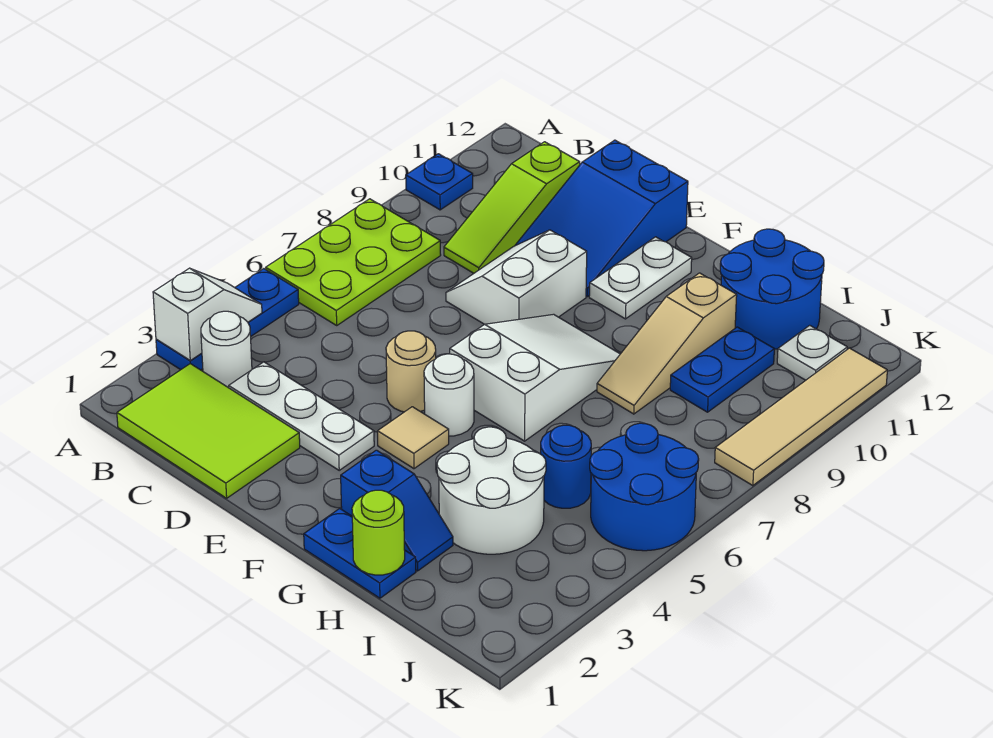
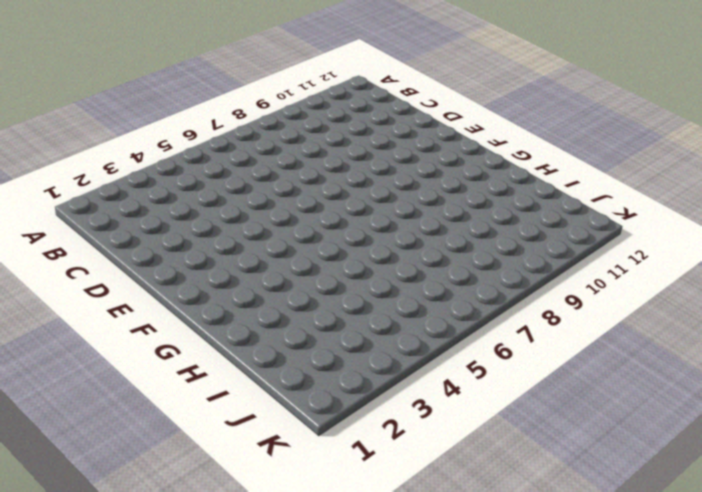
none -> blue 1x3 plate [156,269,299,370]
none -> lime 2x3 plate [266,199,441,325]
none -> blue 1x1 plate [406,154,473,210]

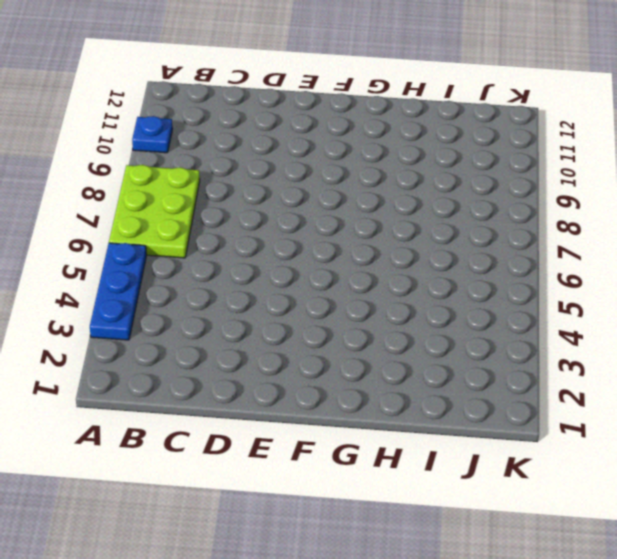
none -> lime 2x3 tile [117,364,300,498]
none -> white 1x1 round brick [201,311,252,388]
none -> white 1x3 plate [229,362,374,470]

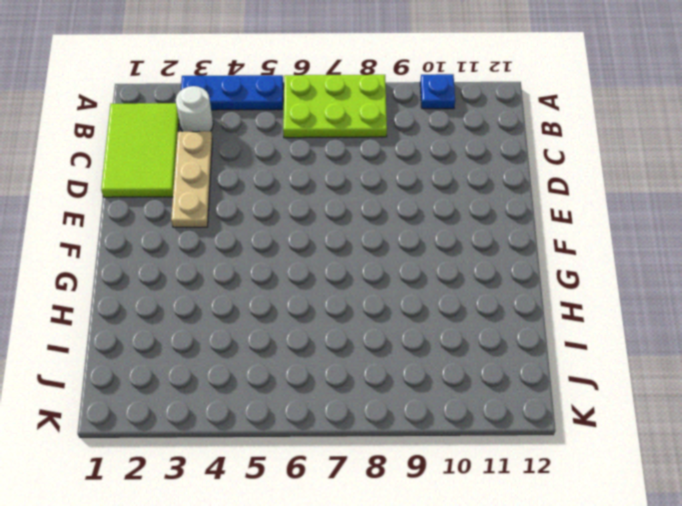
tan 1x3 plate [171,131,212,227] -> white 1x3 plate [229,362,374,470]
none -> lime 1x3 slope [444,142,580,273]
none -> white 2x2 slope [446,230,587,324]
none -> blue 2x3 slope [515,140,688,297]

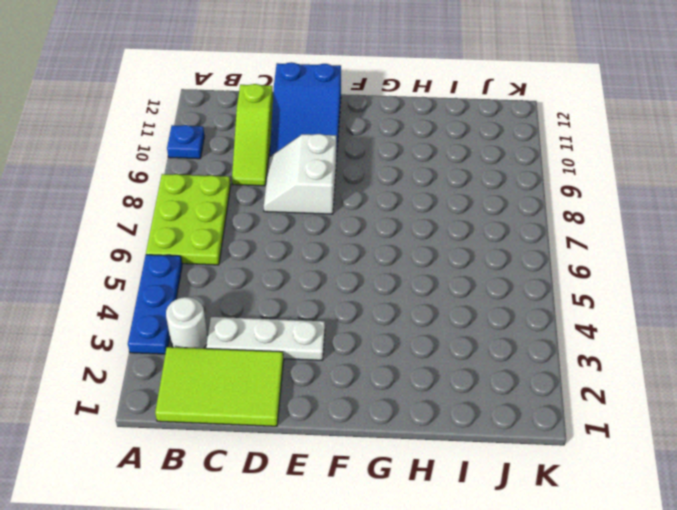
none -> tan 1x1 round brick [386,331,436,412]
none -> tan 1x1 tile [378,407,449,469]
none -> white 1x1 round brick [424,354,474,436]

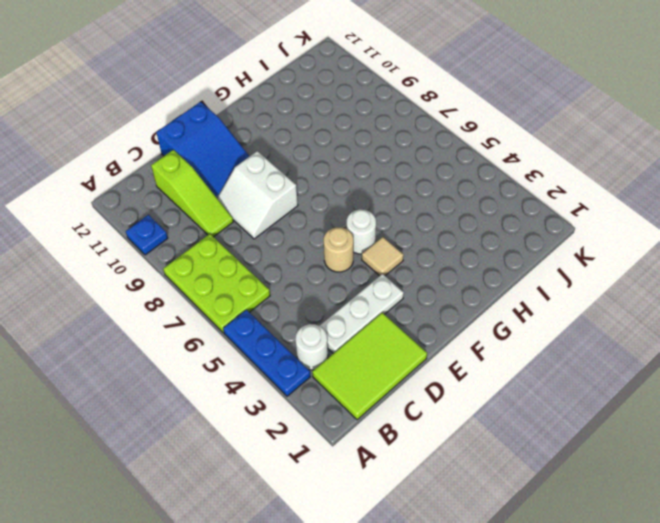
none -> white 2x3 slope [450,314,620,441]
none -> white 1x2 plate [589,237,692,319]
none -> blue 1x2 plate [304,509,416,598]

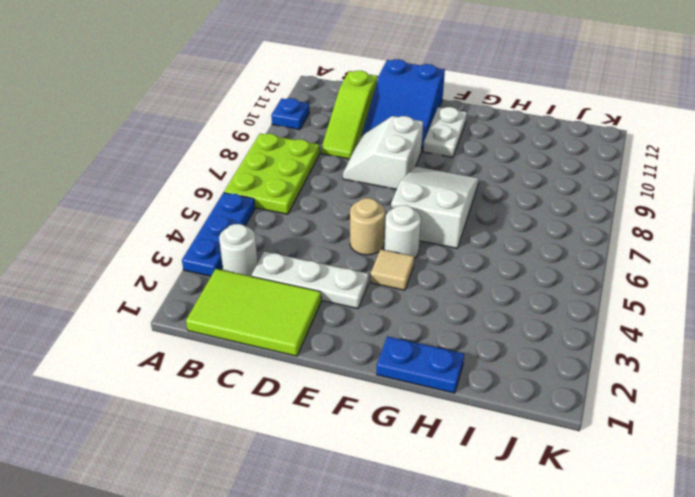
none -> blue 1x2 slope [341,450,453,571]
none -> white 2x2 round brick [437,427,546,554]
none -> tan 1x3 slope [597,273,737,414]

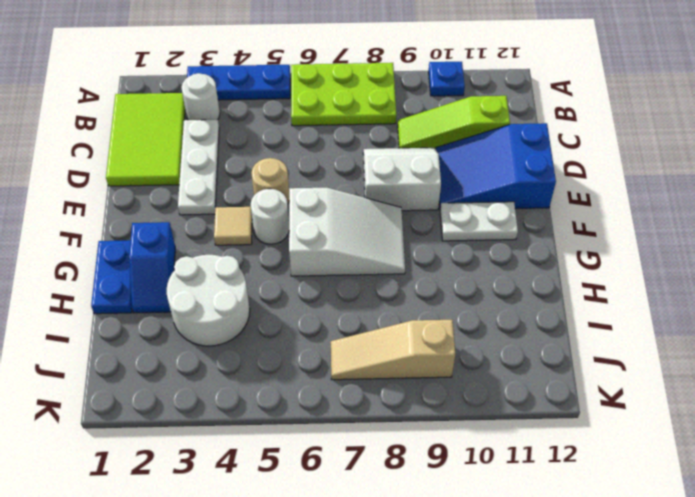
tan 1x3 slope [331,320,455,380] -> tan 1x3 slope moved to [597,273,737,414]
none -> blue 2x2 round brick [720,229,824,349]
none -> blue 1x1 round brick [541,425,591,508]
none -> blue 1x2 plate [670,327,774,412]

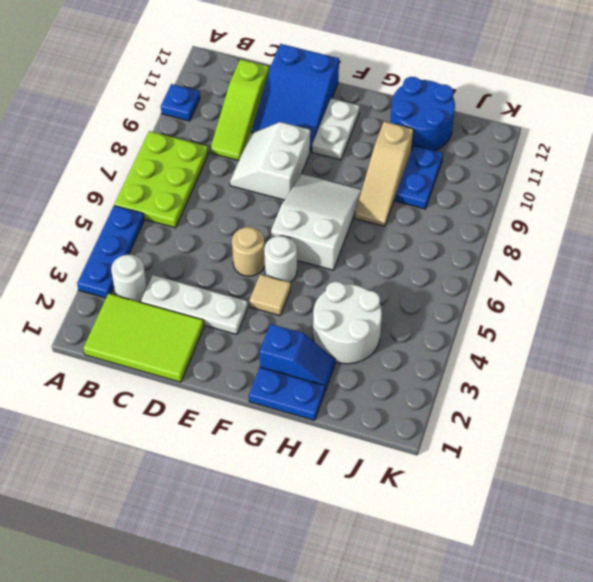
none -> blue 1x1 round brick [541,425,591,508]
none -> blue 2x2 round brick [590,423,699,551]
none -> white 1x1 plate [777,325,847,380]

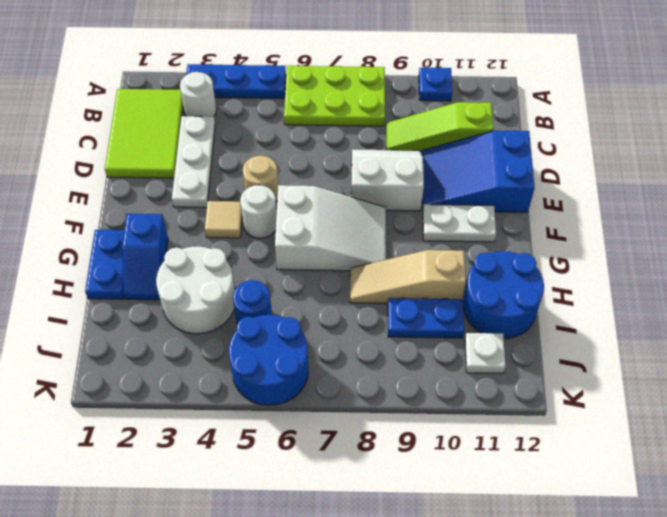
none -> tan 1x4 tile [715,348,887,486]
none -> white 1x2 slope [153,268,262,360]
none -> lime 1x1 round brick [352,490,405,575]

